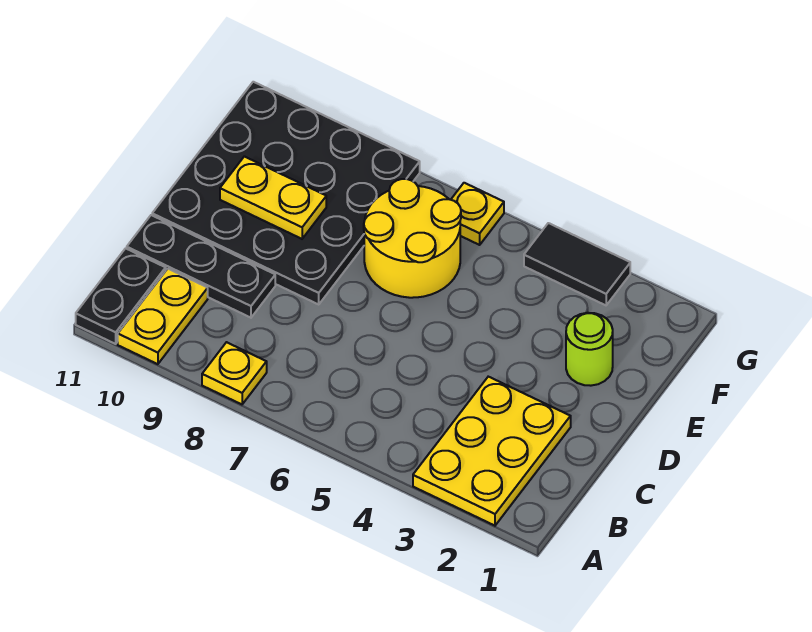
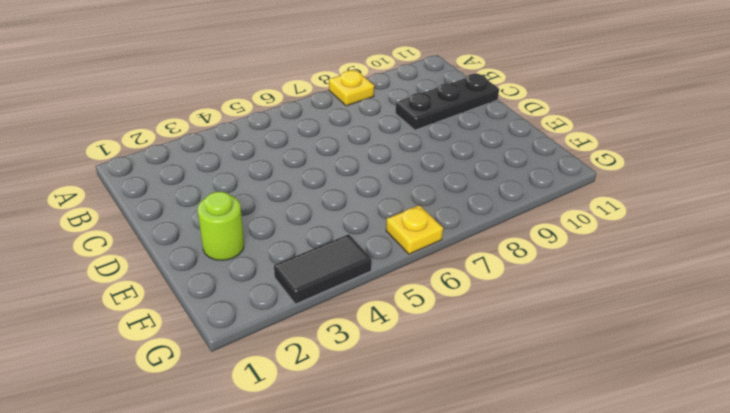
none -> yellow 2x3 plate [413,377,571,526]
none -> yellow 1x2 plate [118,269,208,364]

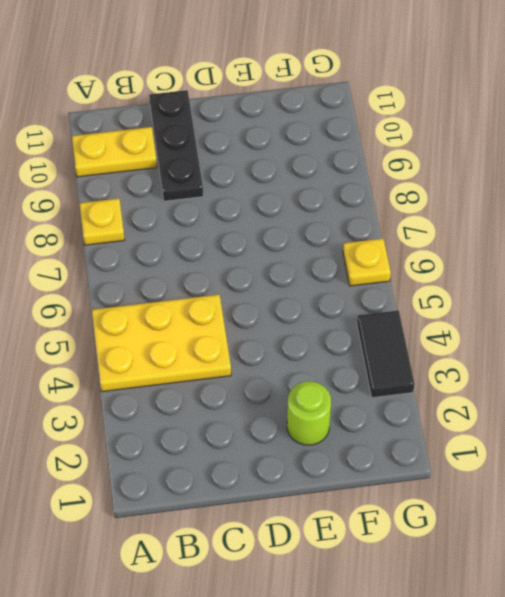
yellow 2x3 plate [92,295,231,392] -> yellow 2x3 plate moved to [413,377,571,526]
none -> black 1x2 plate [76,248,166,344]
none -> black 4x4 plate [152,82,420,304]

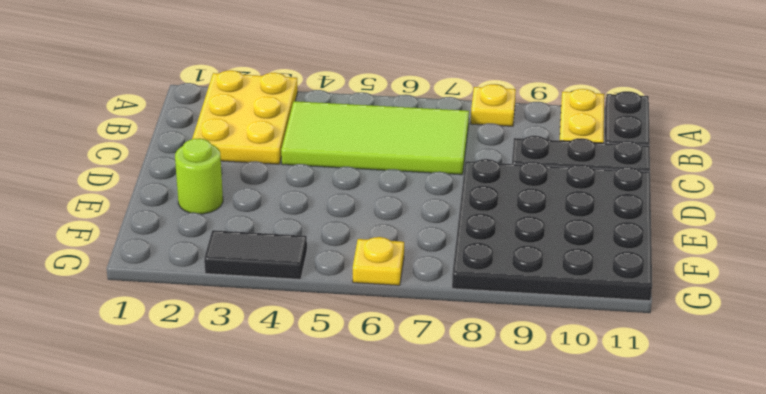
lime 2x4 tile [281,101,469,175] -> none
none -> yellow 2x2 round brick [364,179,461,298]
none -> yellow 1x2 plate [220,156,326,239]

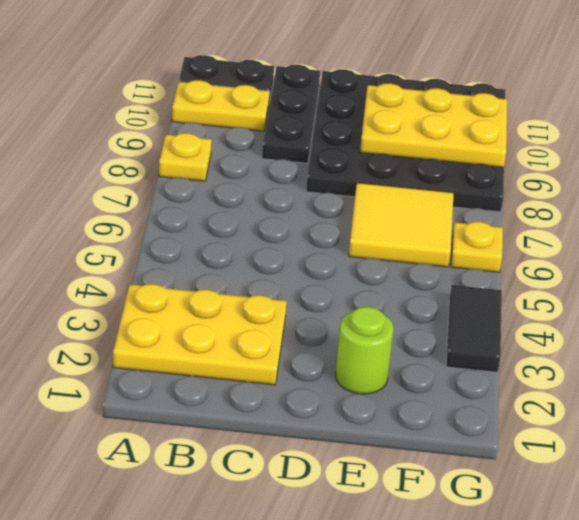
yellow 2x2 tile [349,183,454,267] -> yellow 2x2 round brick [364,179,461,298]
yellow 2x3 plate [360,83,507,167] -> yellow 1x2 plate [220,156,326,239]

